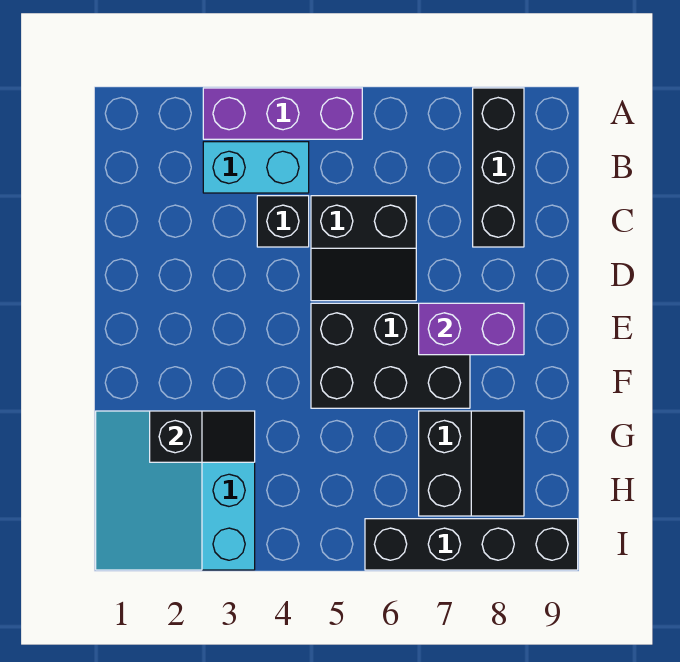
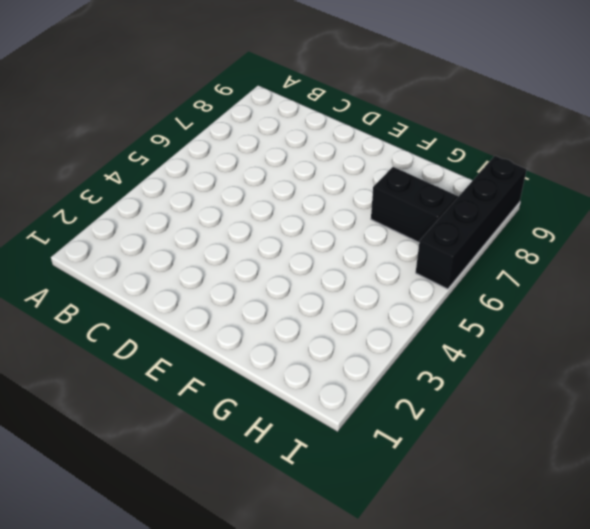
none -> purple 1x3 brick [203,88,362,139]
none -> black 1x3 brick [473,88,524,247]

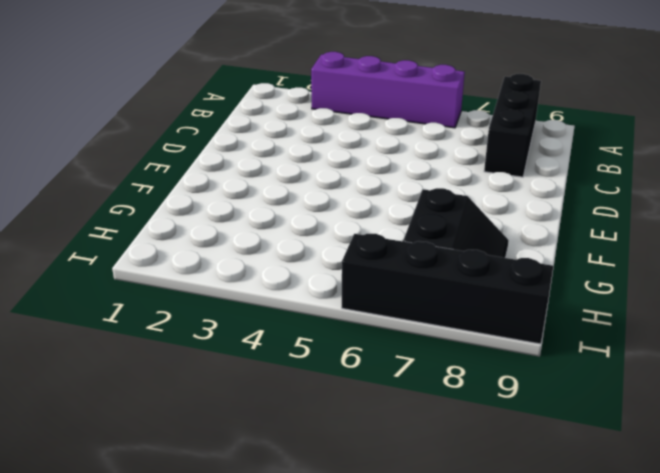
purple 1x4 brick [311,52,465,128] -> purple 1x3 brick [203,88,362,139]
none -> cyan 1x2 brick [203,142,309,193]
none -> black 1x1 brick [257,196,309,247]

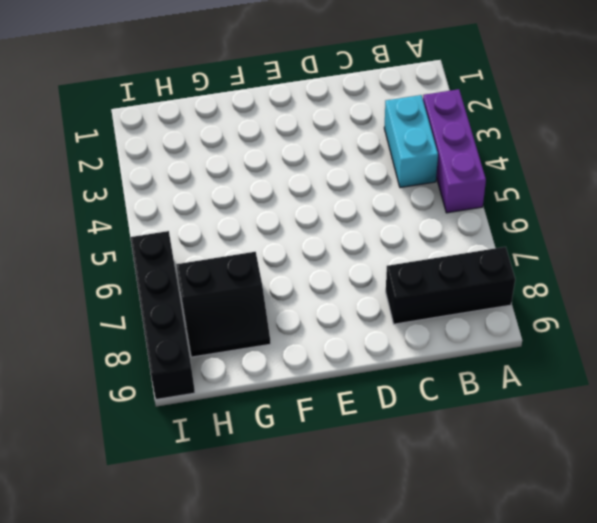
none -> black 1x1 brick [257,196,309,247]
none -> black 2x2 slope [311,196,416,301]

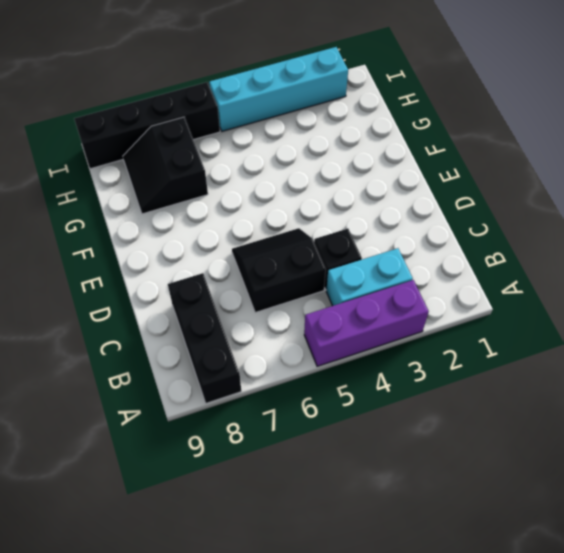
cyan 1x4 brick [209,47,348,131] -> cyan 3x3 slope [96,411,255,570]
none -> black 2x3 brick [311,303,470,408]
none -> purple 1x2 brick [419,303,524,355]

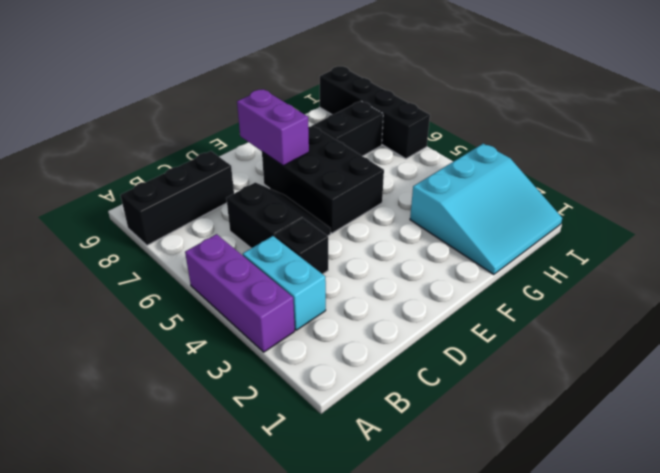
none -> black 1x2 slope [150,411,255,462]

